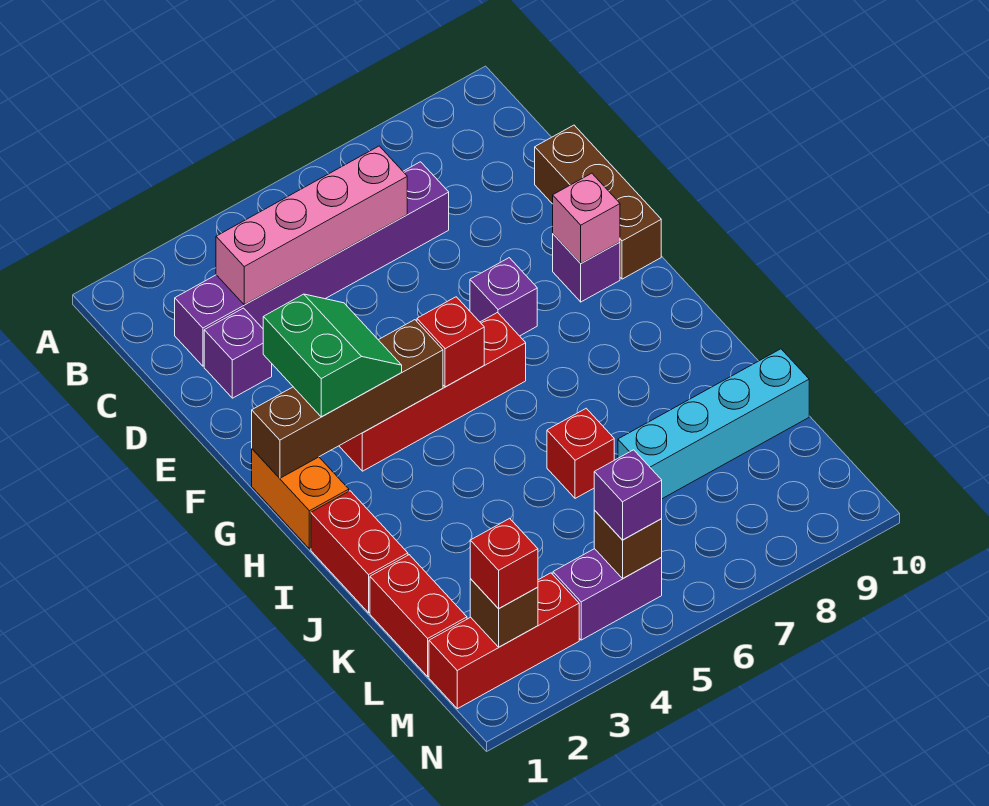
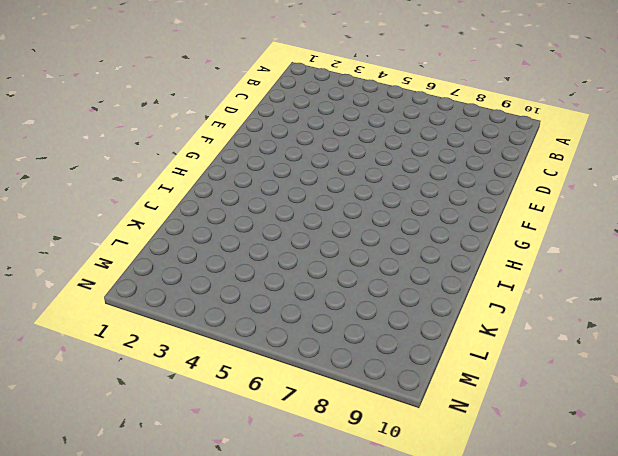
none -> purple 1x6 brick [175,162,449,366]
none -> purple 1x1 brick [204,308,272,398]
none -> brown 1x3 brick [535,125,661,279]

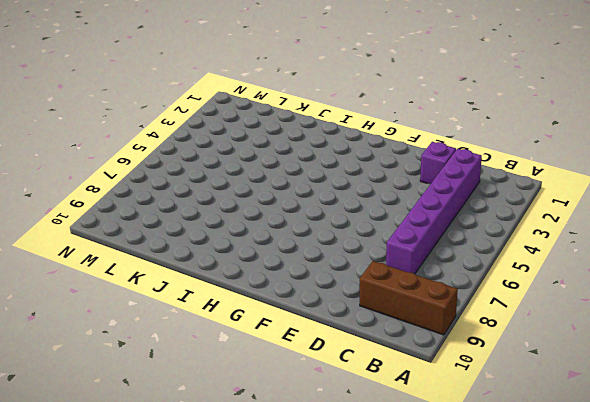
brown 1x3 brick [360,261,458,335] -> brown 1x3 brick moved to [535,125,661,279]
none -> purple 1x1 brick [470,258,537,336]
none -> purple 1x1 brick [553,234,620,302]
none -> orange 1x2 brick [252,449,349,549]

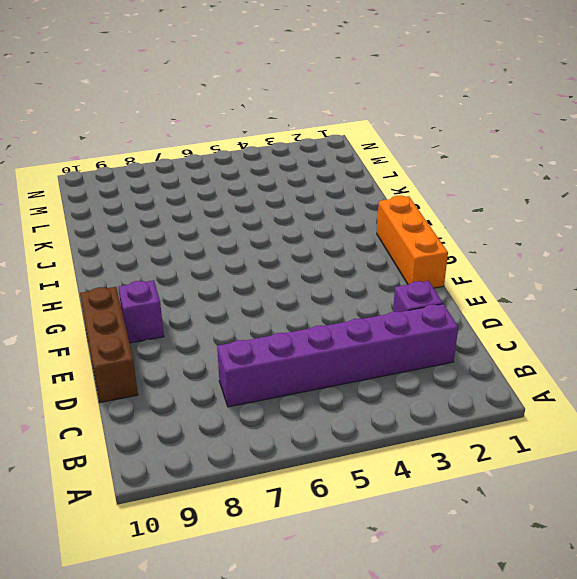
orange 1x3 brick [377,196,448,288] -> orange 1x2 brick [252,449,349,549]
none -> purple 1x1 brick [470,258,537,336]
none -> red 1x4 brick [339,313,526,471]
none -> red 1x2 brick [311,491,408,613]

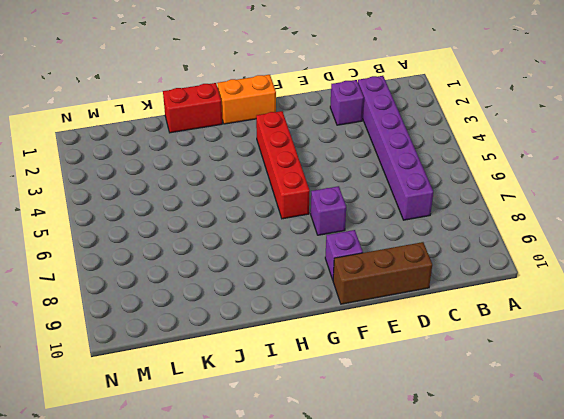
none -> red 1x1 brick [547,408,614,498]
none -> red 1x2 brick [370,555,467,677]
none -> cyan 1x4 brick [618,349,809,499]

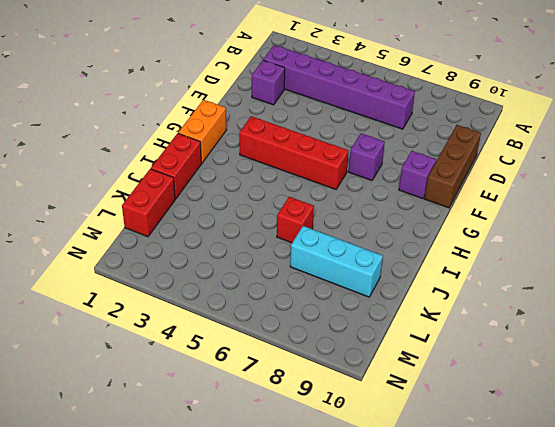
cyan 1x3 brick [290,226,383,297] -> cyan 1x4 brick [618,349,809,499]
none -> red 1x3 brick [429,573,579,709]
none -> purple 1x2 brick [553,549,662,640]
none -> pink 1x4 brick [216,146,407,305]

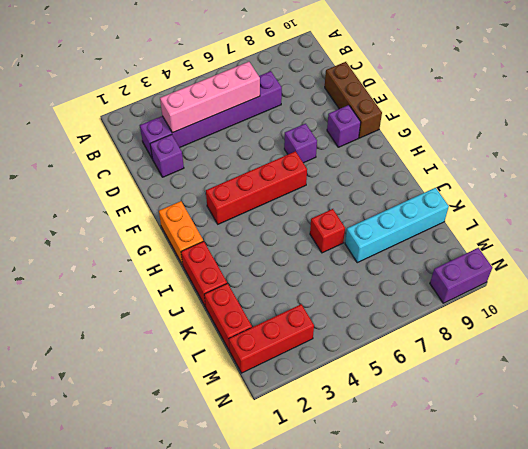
purple 1x2 brick [430,248,492,303] -> purple 1x2 brick moved to [553,549,662,640]
none -> pink 1x1 brick [553,173,620,263]
none -> brown 1x4 brick [252,320,443,478]
none -> red 1x1 brick [417,297,484,387]

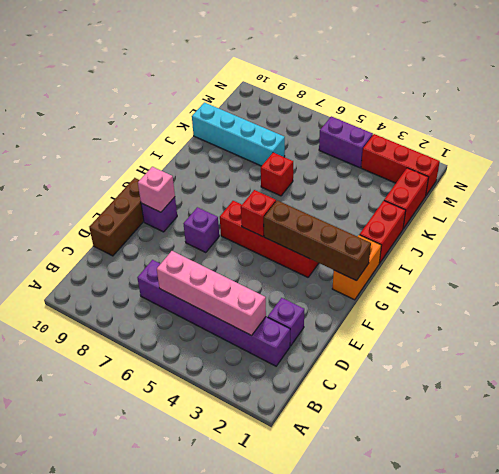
none -> brown 1x1 brick [470,579,538,647]
none -> brown 1x1 brick [594,510,662,578]
none -> green 2x2 slope [263,294,402,417]

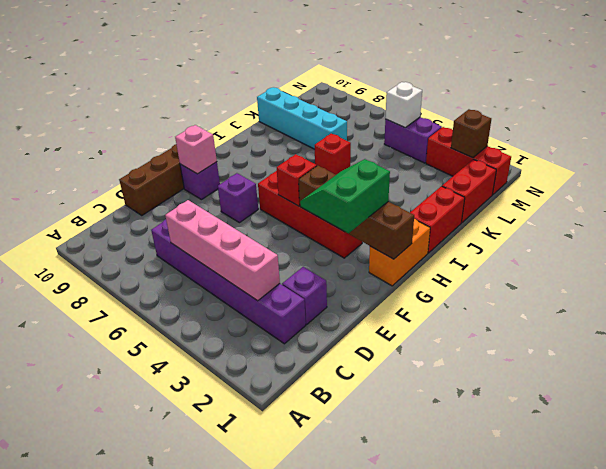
white 1x1 brick [385,82,422,127] -> brown 1x1 brick [594,510,662,578]
none -> red 1x1 brick [470,518,538,609]
none -> purple 1x1 brick [594,450,662,540]

